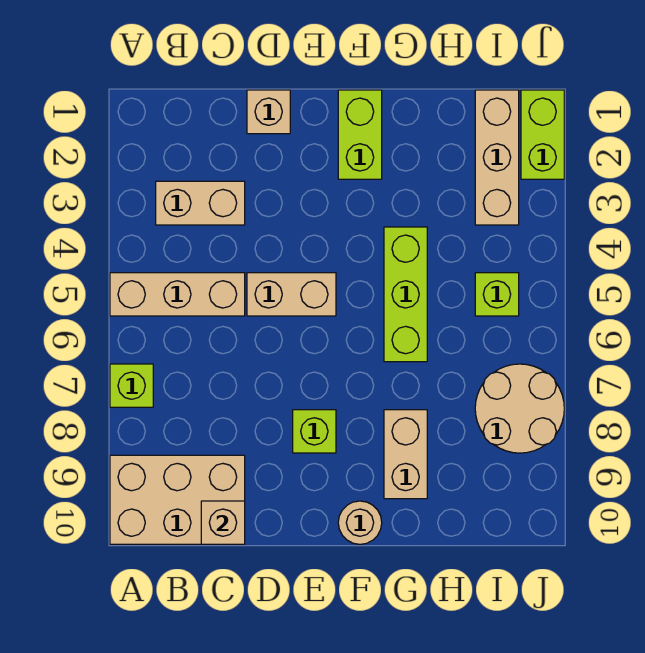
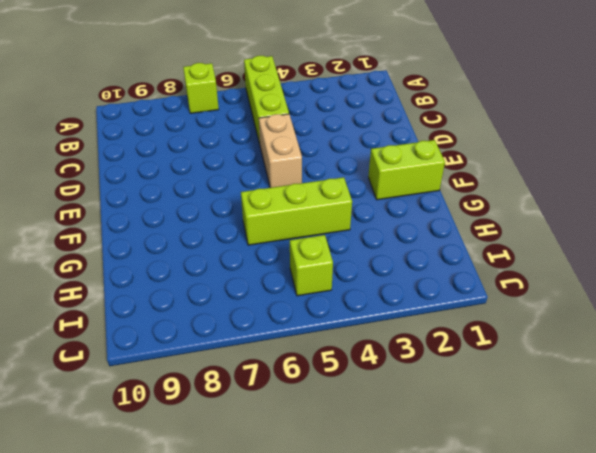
lime 1x3 brick [244,56,289,144] -> tan 1x3 brick [110,273,245,316]
none -> tan 2x3 brick [110,455,245,544]
none -> tan 1x2 brick [156,181,245,225]
none -> tan 1x1 brick [247,90,290,134]

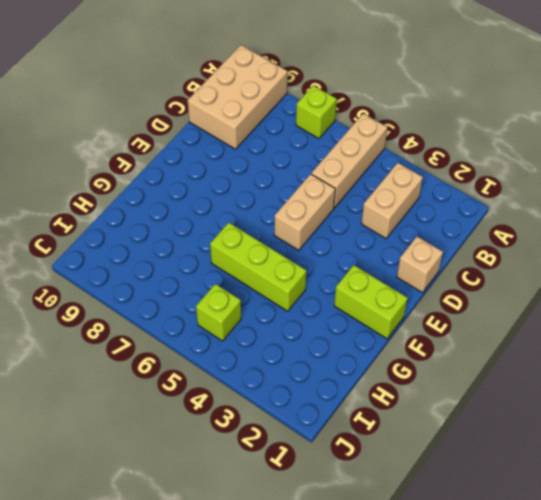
none -> lime 1x1 brick [293,410,336,453]
none -> tan 1x1 round brick [338,501,382,544]
none -> tan 1x2 brick [384,410,427,499]

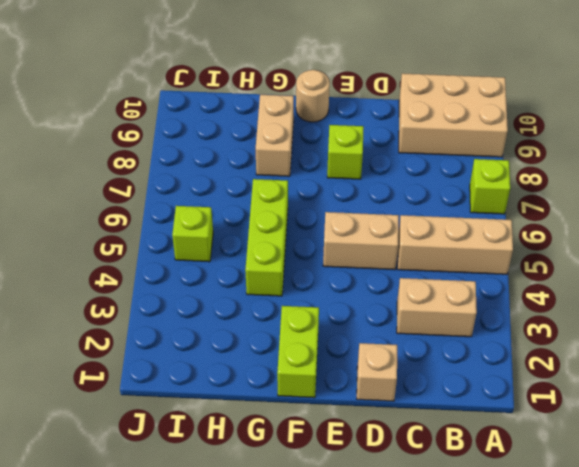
none -> tan 1x3 brick [475,90,519,225]
none -> tan 2x2 round brick [475,364,564,453]
none -> lime 1x2 brick [521,90,564,179]

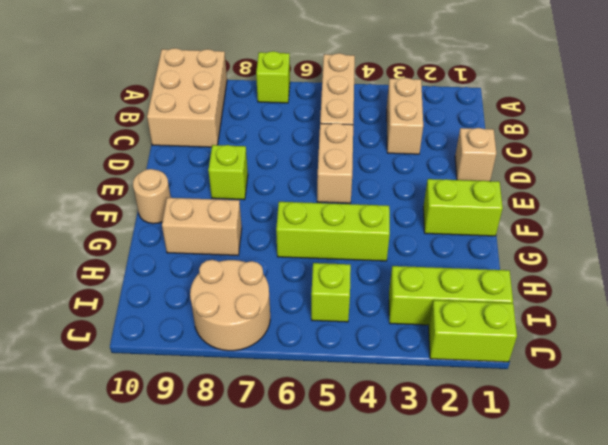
lime 1x3 brick [389,266,513,325] -> tan 1x3 brick [475,90,519,225]
none -> tan 1x1 brick [201,501,245,544]

